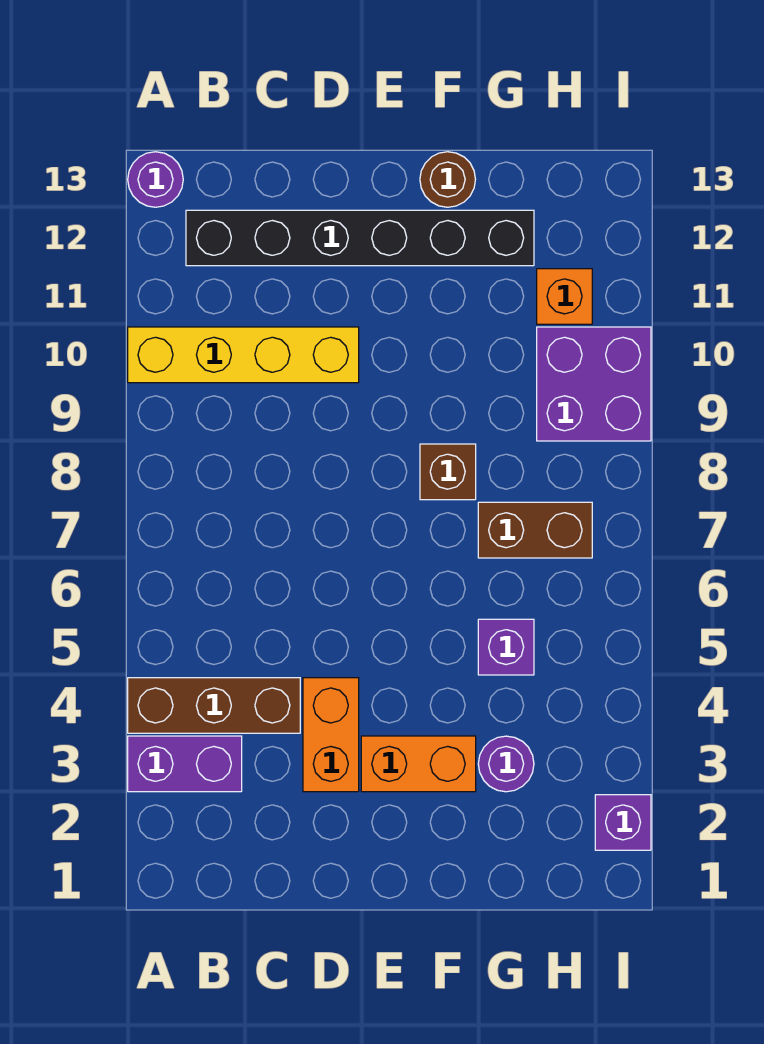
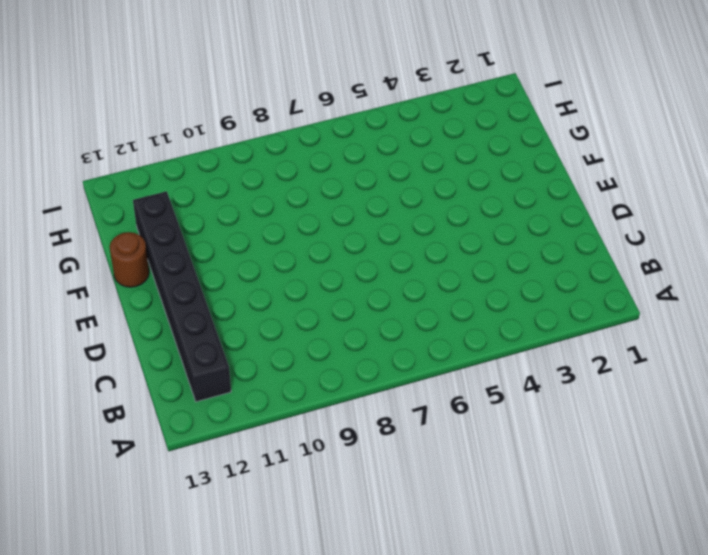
none -> purple 1x2 brick [128,736,242,792]
none -> brown 1x3 brick [128,678,300,733]
none -> yellow 1x4 brick [128,327,359,383]

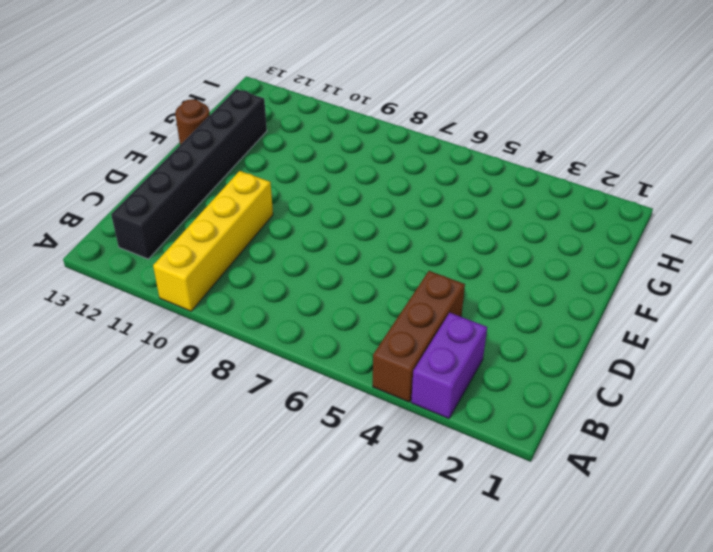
none -> purple 1x1 round brick [128,152,183,207]
none -> orange 1x2 brick [303,678,359,792]
none -> orange 1x2 brick [361,736,476,792]

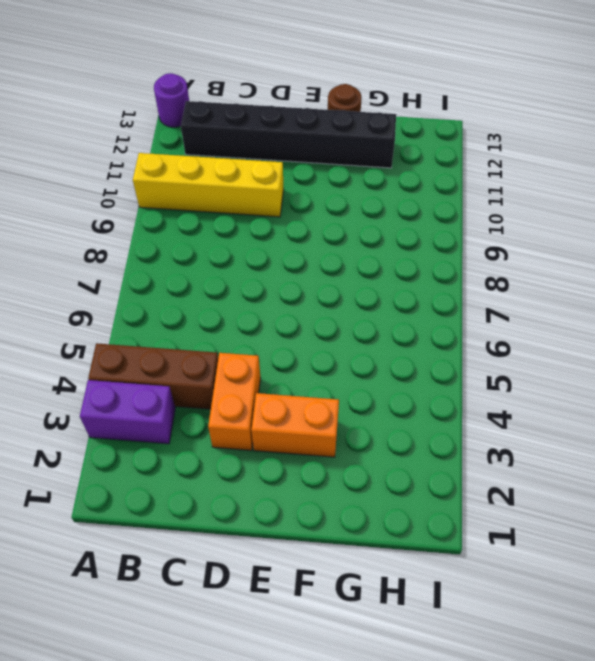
none -> brown 1x1 brick [420,444,476,500]
none -> purple 1x1 round brick [478,736,534,792]
none -> purple 1x1 brick [478,619,534,675]

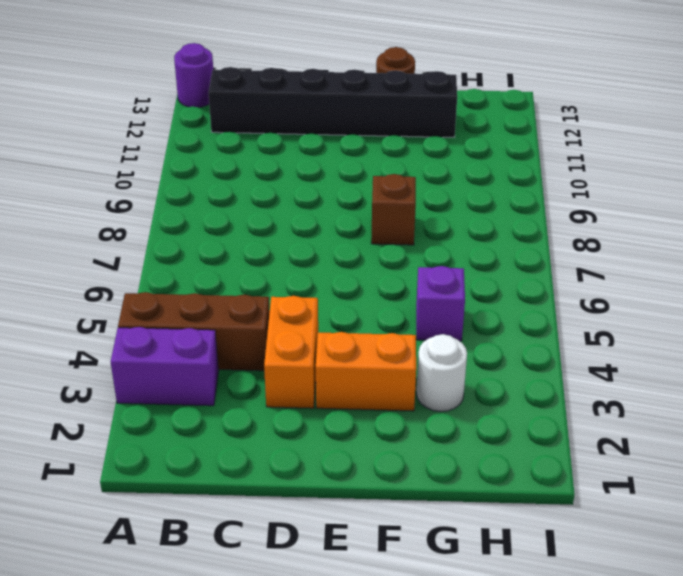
white 1x1 round brick [417,334,467,412] -> purple 1x1 round brick [478,736,534,792]
none -> yellow 1x4 brick [128,327,359,383]
none -> brown 1x2 brick [478,502,592,558]
none -> purple 2x2 brick [537,327,651,441]

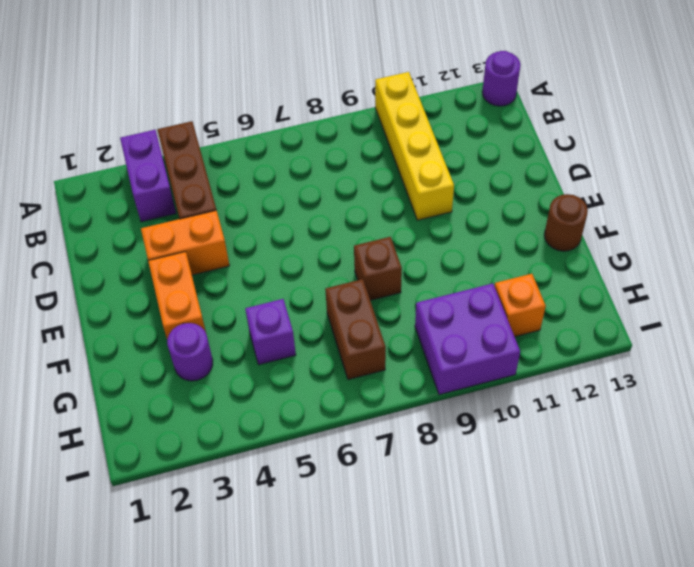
none -> black 1x6 brick [186,210,534,266]
none -> purple 1x1 brick [595,795,651,850]

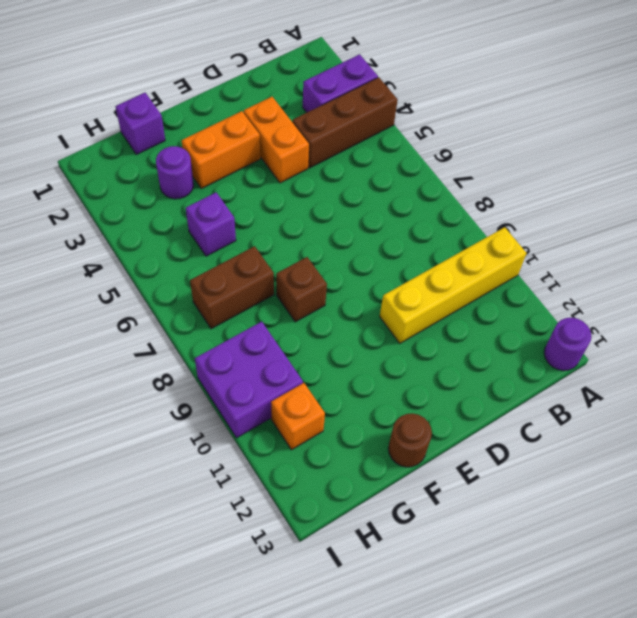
purple 1x1 brick [116,93,165,155] -> purple 1x1 brick moved to [595,795,651,850]
none -> black 1x6 brick [186,210,534,266]

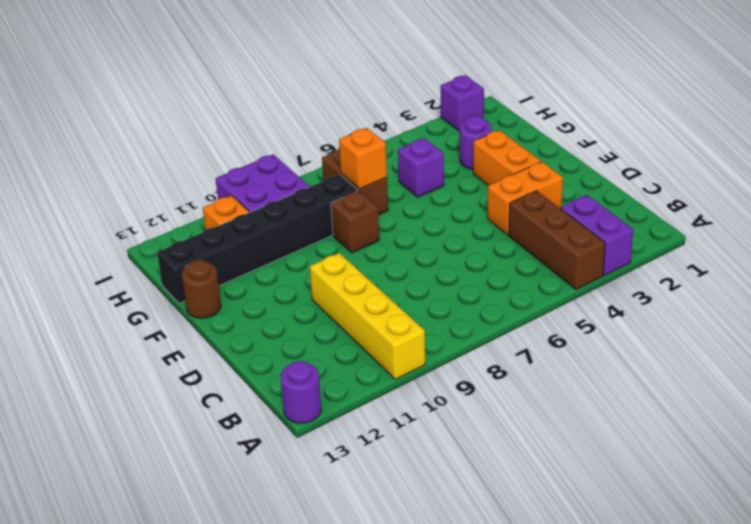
orange 1x1 brick [339,128,387,189] -> none
black 1x6 brick [157,174,358,303] -> black 1x6 brick turned to [186,210,534,266]

